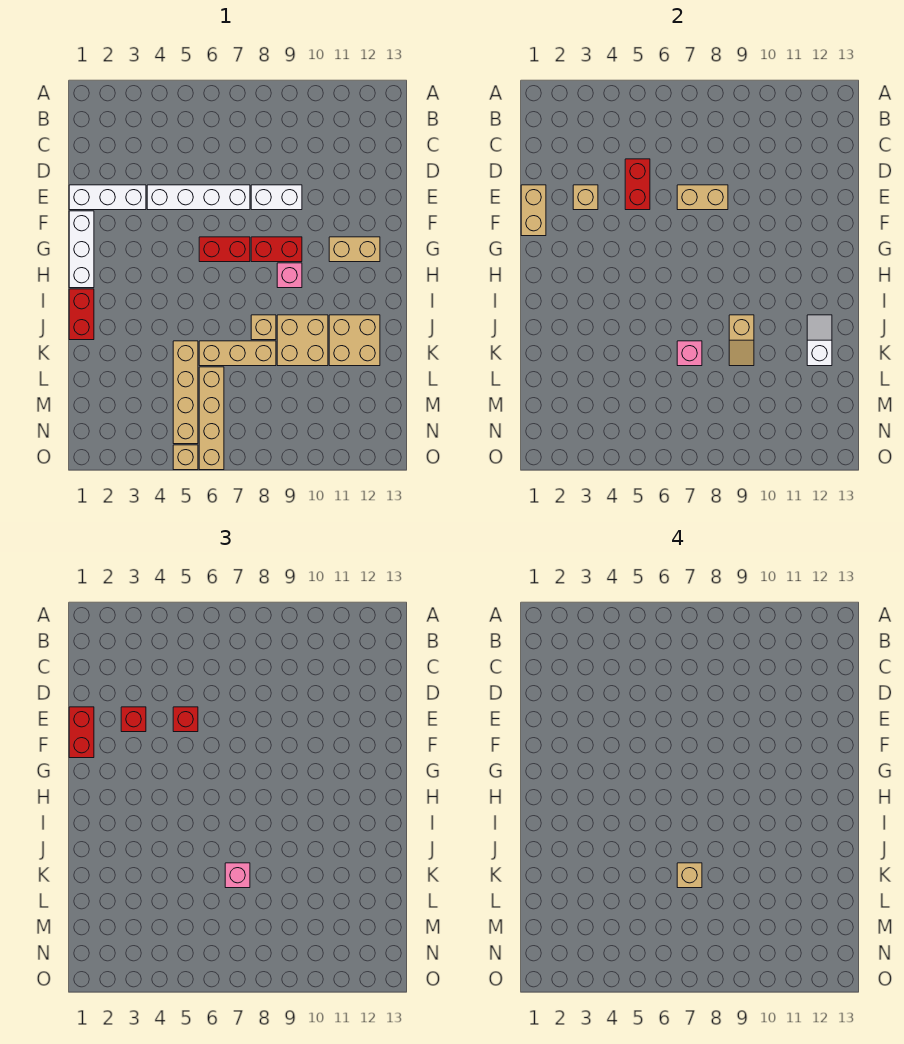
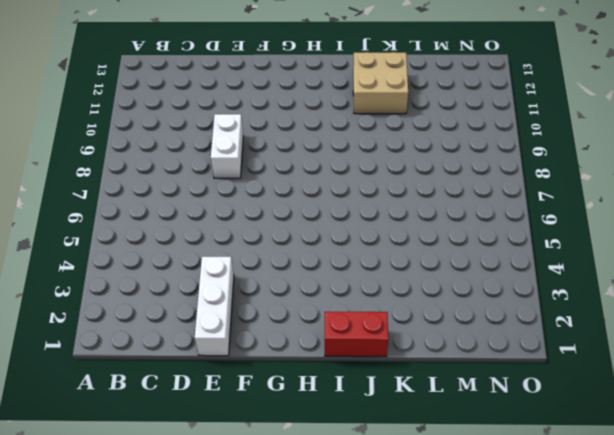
none -> white 1x4 brick [147,185,250,210]
none -> white 1x3 brick [69,211,94,288]
none -> red 1x2 brick [199,237,250,262]

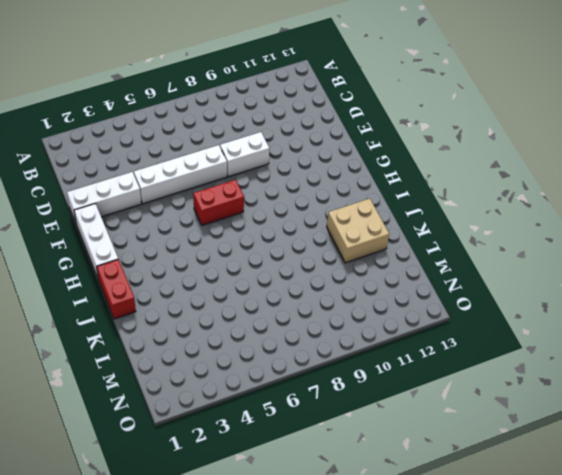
none -> red 1x2 brick [251,237,302,262]
none -> tan 1x2 brick [329,237,380,262]
none -> pink 1x1 brick [277,263,302,288]

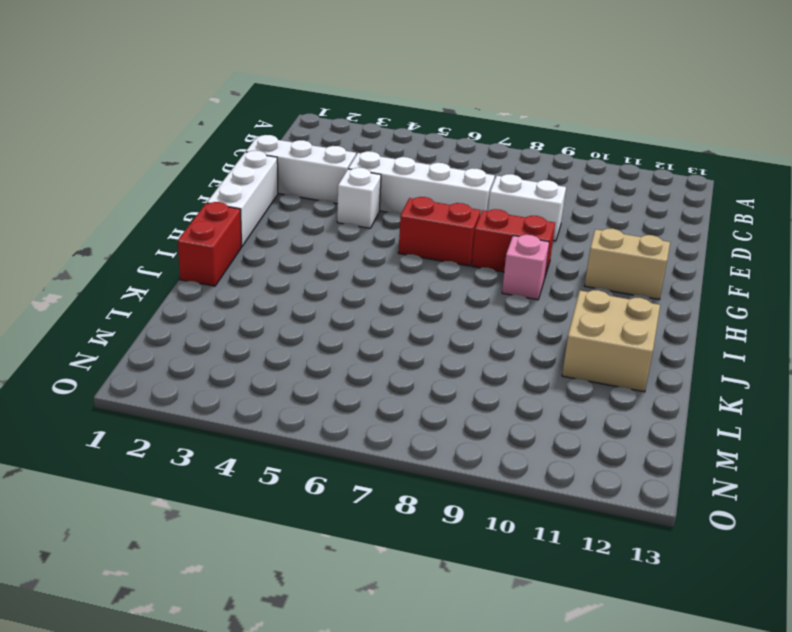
white 1x1 brick [337,168,381,228] -> none
none -> tan 1x1 brick [251,315,276,340]
none -> tan 2x2 brick [277,315,328,366]
none -> tan 1x4 brick [173,341,198,444]

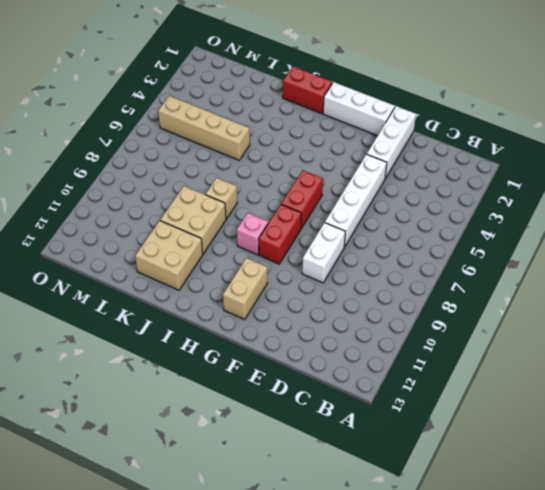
none -> tan 1x3 brick [199,341,276,366]
none -> tan 1x4 brick [199,367,224,470]
none -> tan 1x1 brick [173,445,198,470]

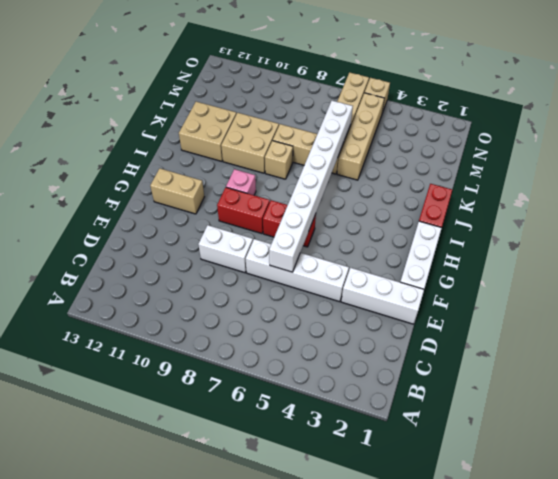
white 1x8 brick [269,101,353,272] -> none
none -> red 1x2 brick [625,159,650,210]
none -> tan 1x2 brick [521,185,546,236]
none -> tan 1x1 brick [573,185,598,210]

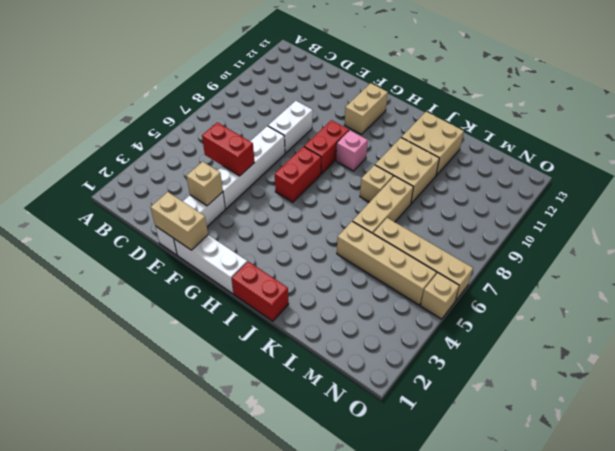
none -> tan 1x2 brick [677,185,728,210]
none -> tan 1x2 slope [729,315,754,366]
none -> white 1x2 slope [807,315,832,366]

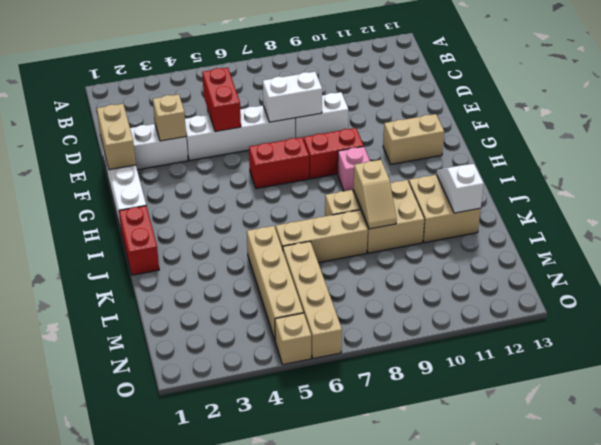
white 1x2 brick [263,72,322,122] -> tan 1x2 brick [677,185,728,210]
none -> pink 1x1 brick [677,341,702,366]
none -> red 1x2 brick [69,707,94,758]
none -> red 1x1 brick [121,707,146,732]

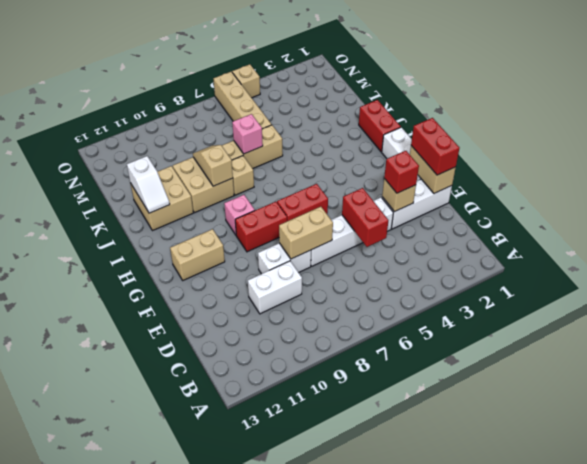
white 1x2 brick [248,261,302,314] -> none
none -> tan 1x4 brick [173,341,198,444]
none -> red 1x1 brick [173,707,198,732]
none -> pink 1x1 brick [225,863,250,888]

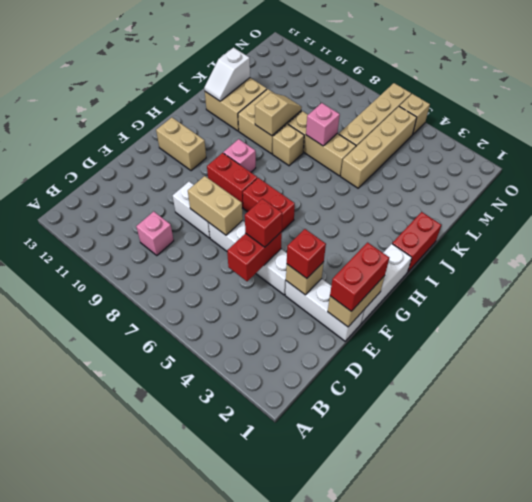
pink 1x1 brick [136,211,174,256] -> pink 1x1 brick moved to [225,863,250,888]
none -> tan 1x1 brick [677,863,702,888]

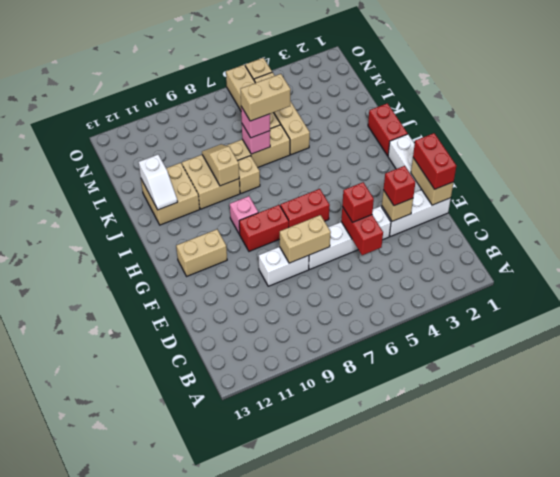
tan 1x2 brick [241,74,291,121] -> tan 1x1 brick [677,863,702,888]

